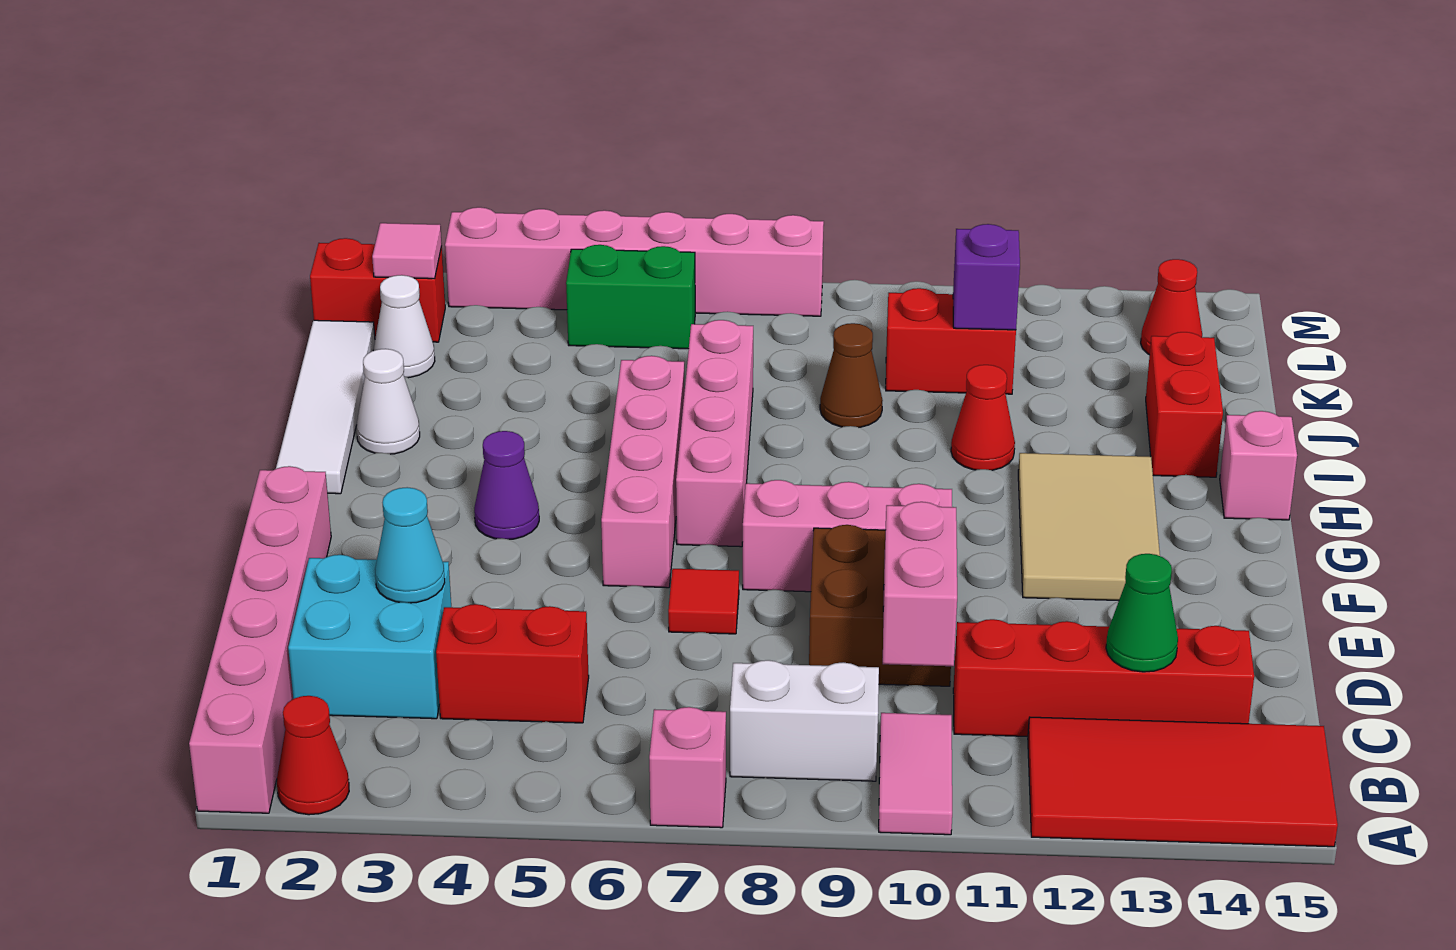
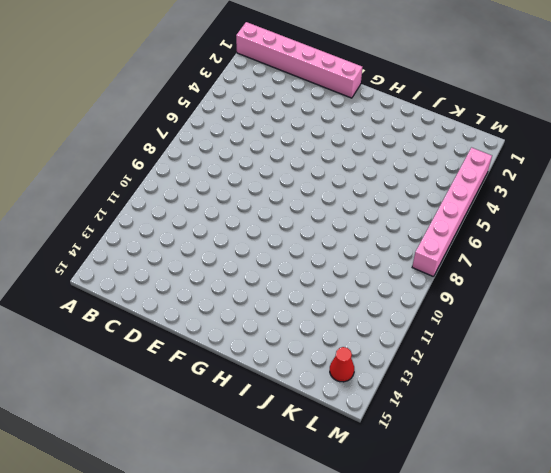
none -> red 1x1 cone [277,696,349,815]
none -> pink 1x1 brick [649,707,726,828]
none -> pink 1x2 tile [879,713,952,835]
none -> red 2x4 tile [1028,717,1338,847]

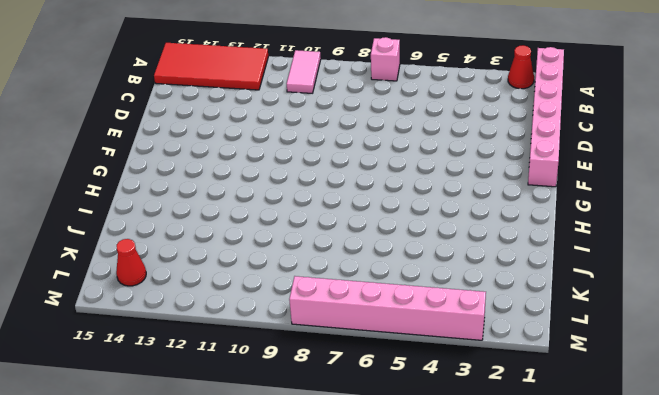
none -> white 1x2 brick [730,660,879,781]
none -> cyan 2x2 brick [288,555,451,719]
none -> red 1x2 brick [436,604,589,723]
none -> red 1x4 brick [953,619,1254,737]

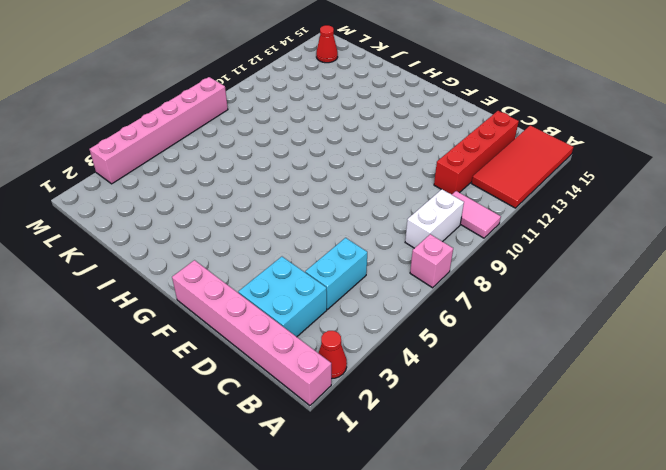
cyan 1x2 brick [305,238,367,309] -> red 1x2 brick [436,604,589,723]
none -> brown 2x2 brick [809,525,951,686]
none -> red 1x1 tile [668,569,739,634]
none -> pink 1x4 brick [601,356,685,588]
none -> pink 1x3 brick [743,480,952,592]

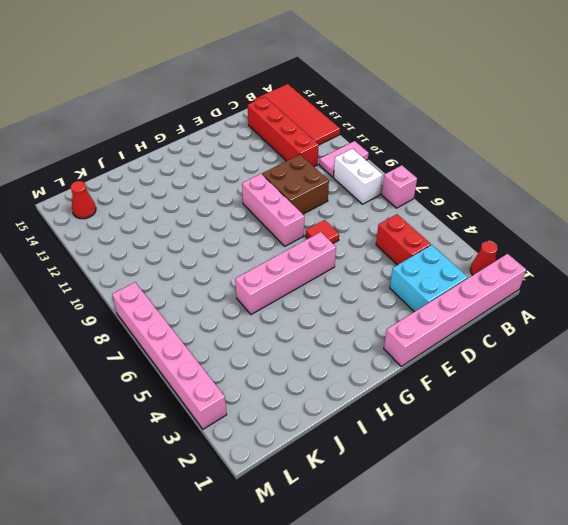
none -> tan 2x3 tile [1018,453,1160,601]
none -> purple 1x1 cone [474,431,539,539]
none -> pink 1x4 brick [676,320,753,547]
none -> white 1x4 tile [276,320,375,494]

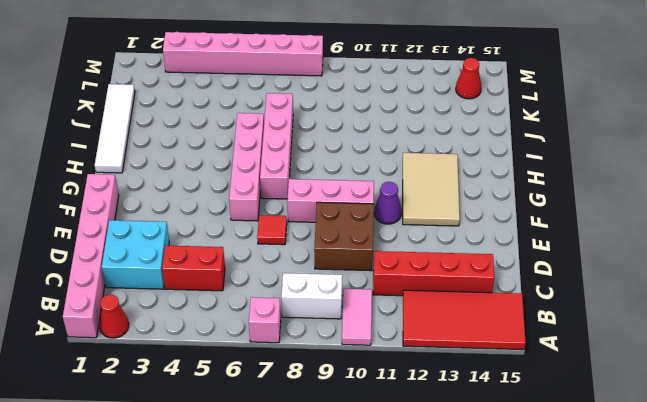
purple 1x1 cone [374,182,402,224] -> purple 1x1 cone moved to [474,431,539,539]
none -> pink 1x1 brick [1220,411,1297,520]
none -> white 1x1 cone [357,349,420,454]
none -> red 1x1 cone [951,365,1015,470]
none -> red 1x2 brick [1146,332,1223,477]

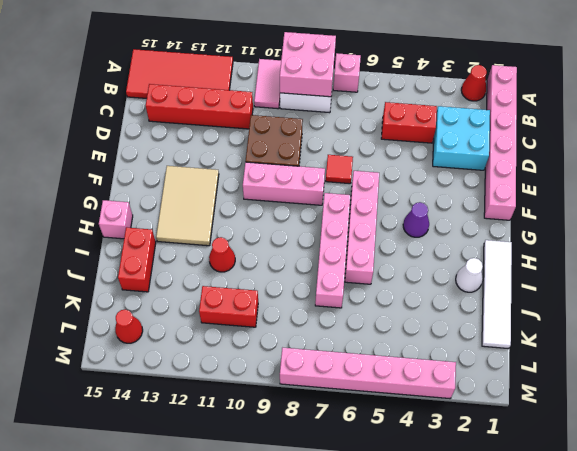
pink 2x2 brick [280,32,336,97] -> none
none -> brown 1x1 cone [820,323,883,427]
none -> white 1x1 cone [373,275,435,378]
none -> red 1x2 brick [310,238,445,342]
none -> green 1x2 brick [566,245,695,349]

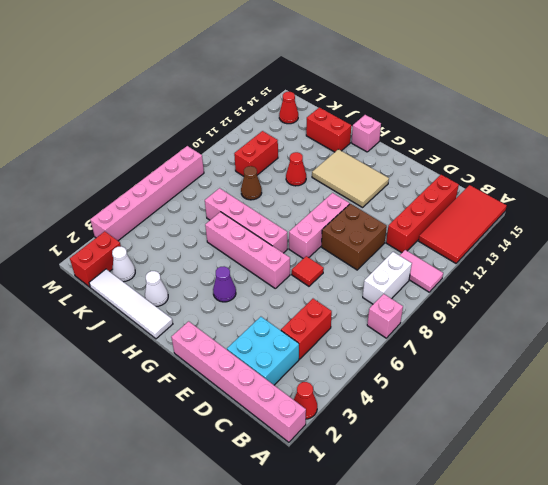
none -> green 1x2 brick [566,245,695,349]
none -> pink 1x2 brick [883,502,957,666]
none -> green 1x1 cone [1106,554,1178,672]
none -> cyan 1x1 cone [375,487,445,603]

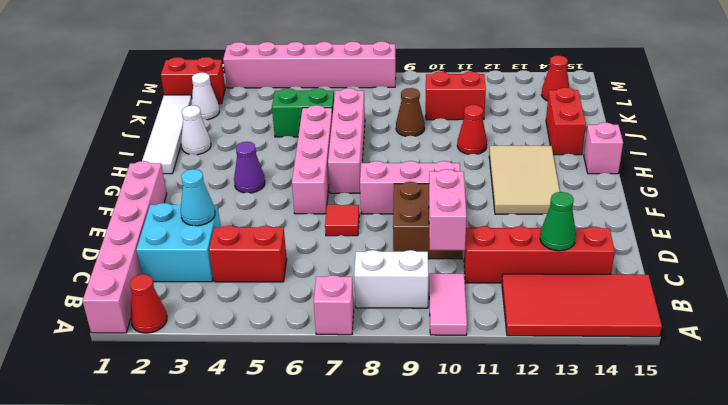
green 1x2 brick [272,88,334,137] -> green 1x2 brick moved to [566,245,695,349]
none -> purple 1x1 brick [953,224,1020,330]
none -> pink 1x1 tile [372,223,442,279]

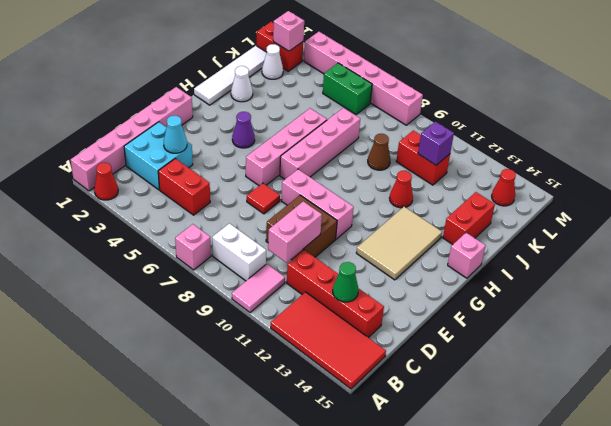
pink 1x1 brick [273,11,304,51] -> pink 1x1 tile [372,223,442,279]

